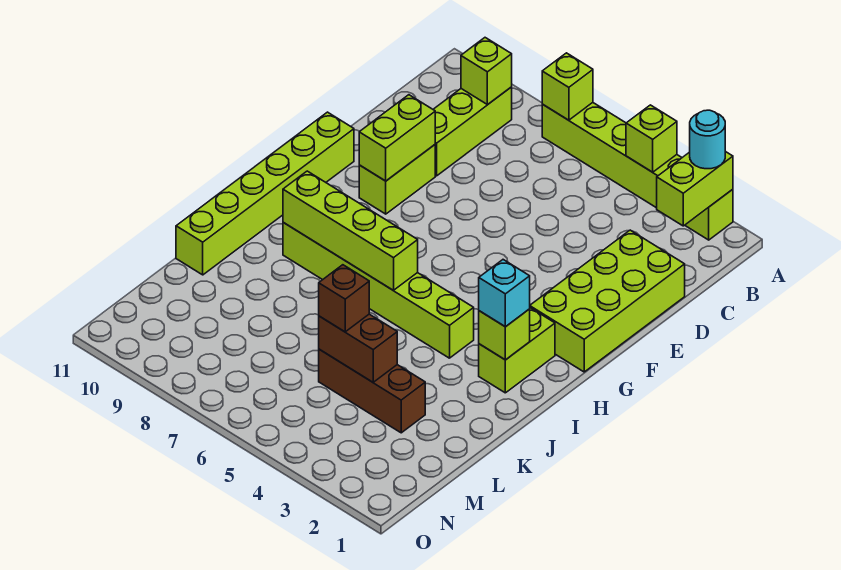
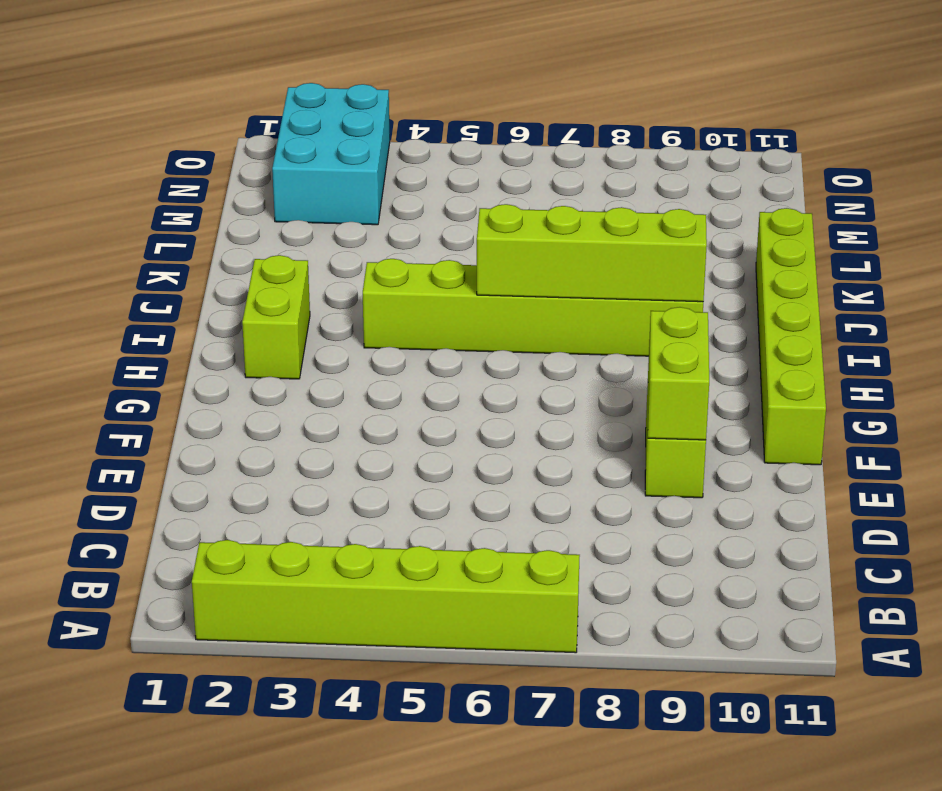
cyan 2x3 brick [272,83,390,225] -> none
none -> lime 1x3 brick [433,87,512,176]
none -> lime 2x4 brick [530,230,685,372]
none -> brown 1x3 brick [319,349,425,433]

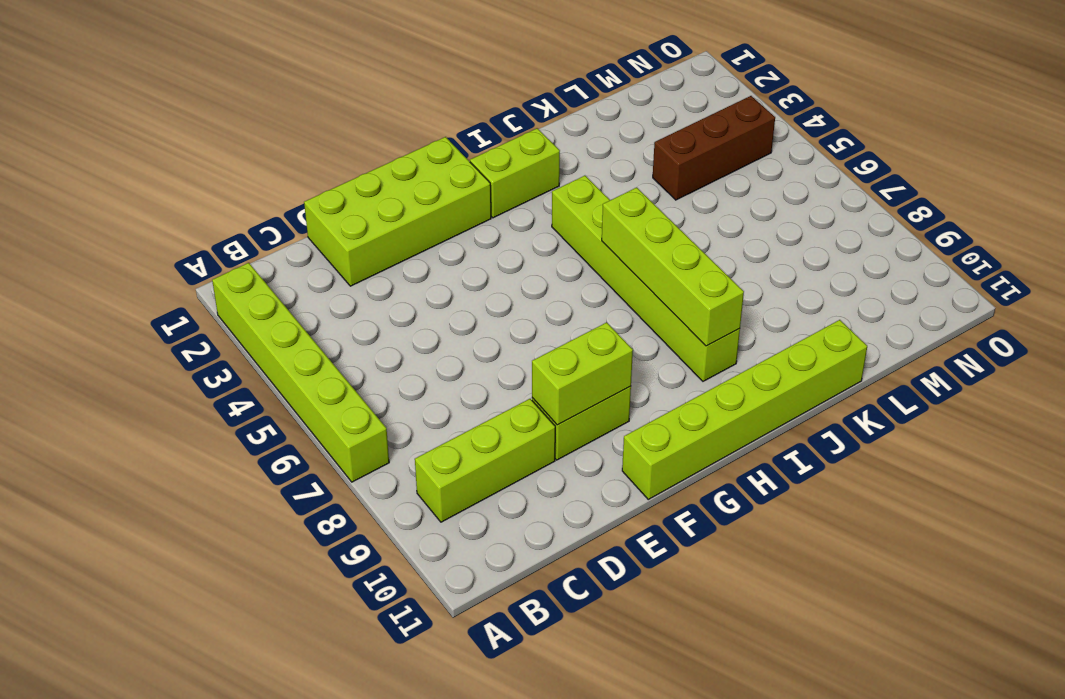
brown 1x3 brick [653,96,775,200] -> brown 1x3 brick turned to [319,349,425,433]
none -> lime 1x2 brick [657,151,733,226]
none -> lime 1x1 brick [626,105,677,172]
none -> lime 1x1 brick [542,53,593,120]

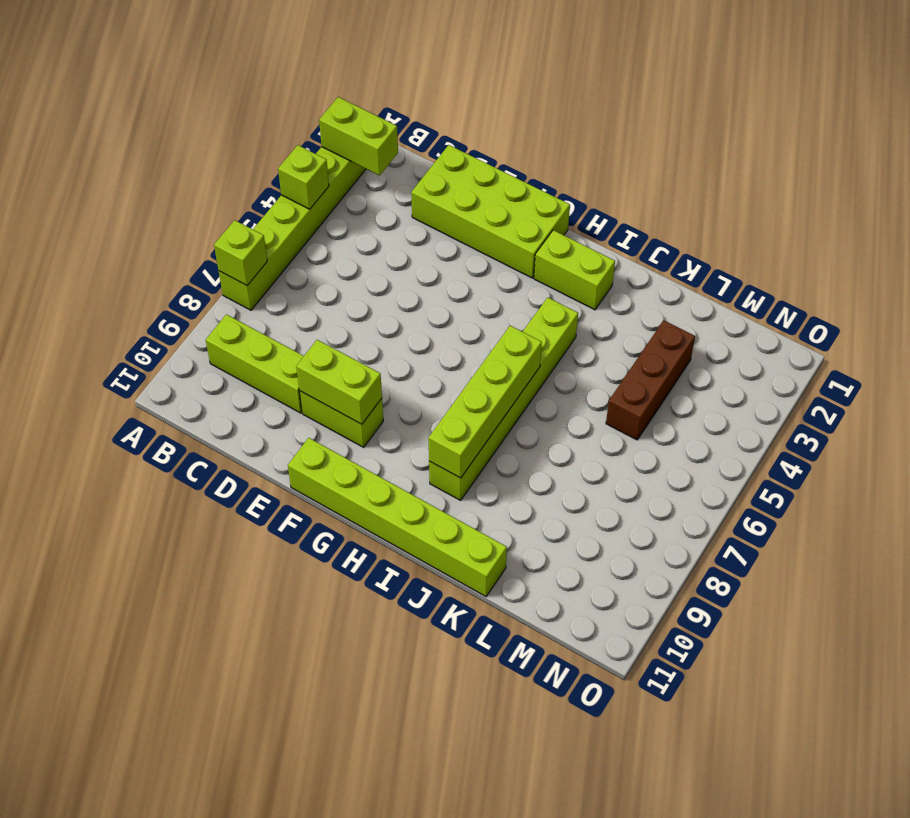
none -> lime 1x1 brick [461,38,512,105]
none -> lime 1x1 brick [479,309,530,360]
none -> brown 1x2 brick [319,314,397,382]

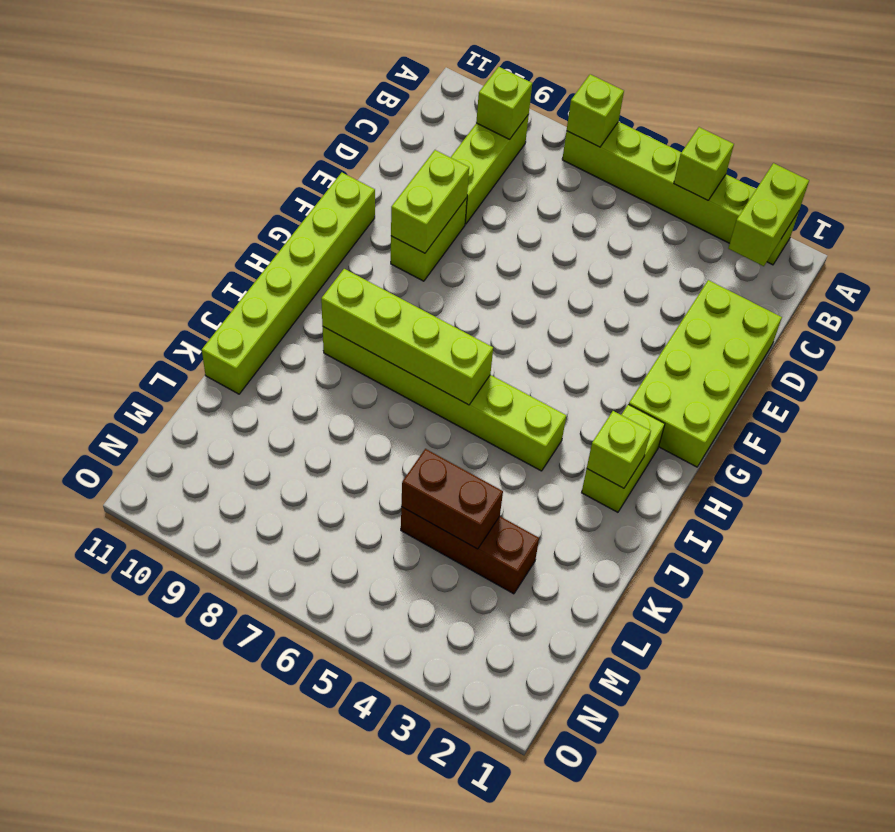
none -> cyan 1x1 round brick [690,110,725,169]
none -> cyan 1x1 brick [479,260,530,327]
none -> brown 1x1 brick [319,265,369,332]

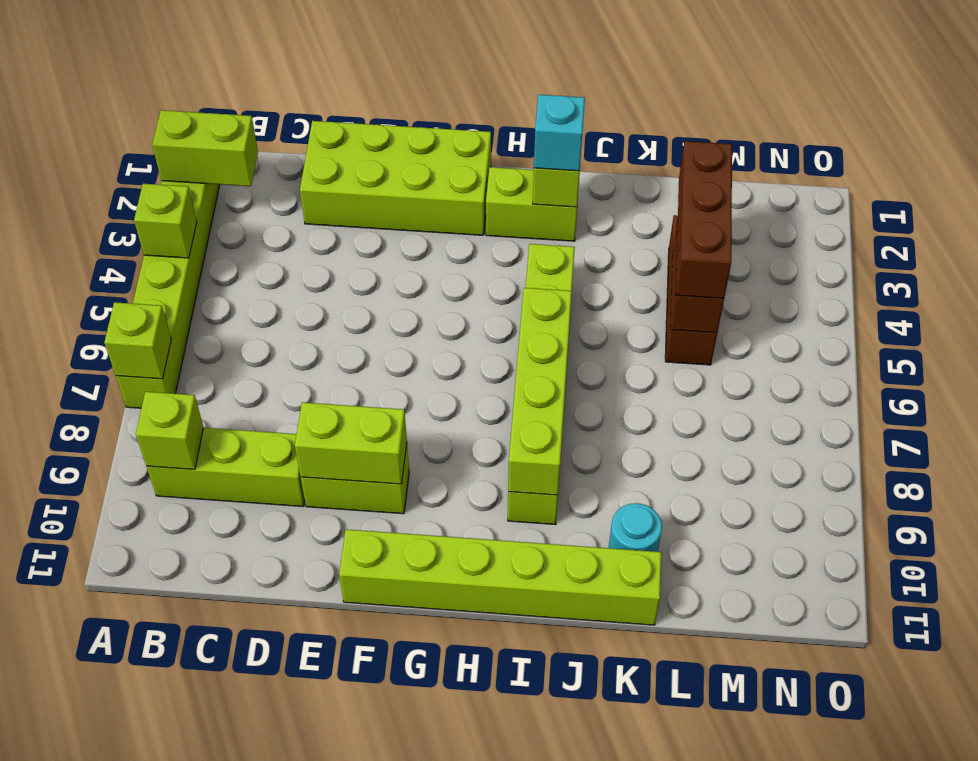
cyan 1x1 round brick [609,503,662,552] -> cyan 1x1 round brick moved to [690,110,725,169]
brown 1x3 brick [676,141,732,298] -> brown 1x1 brick [319,265,369,332]

